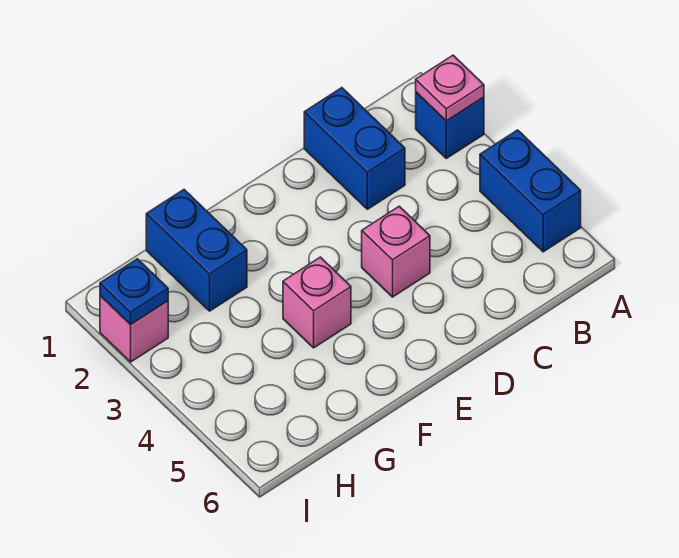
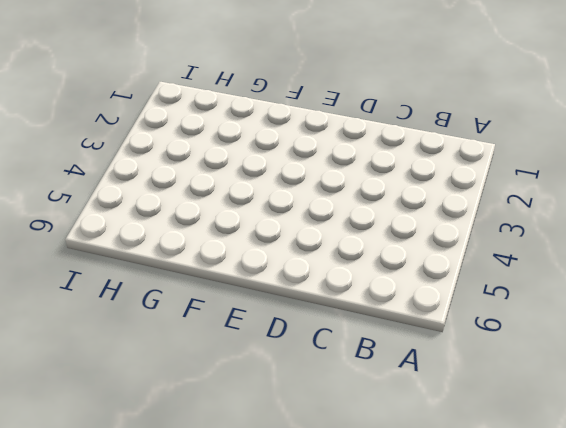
none -> blue 1x1 brick [416,92,484,158]
none -> blue 1x2 brick [480,130,581,252]

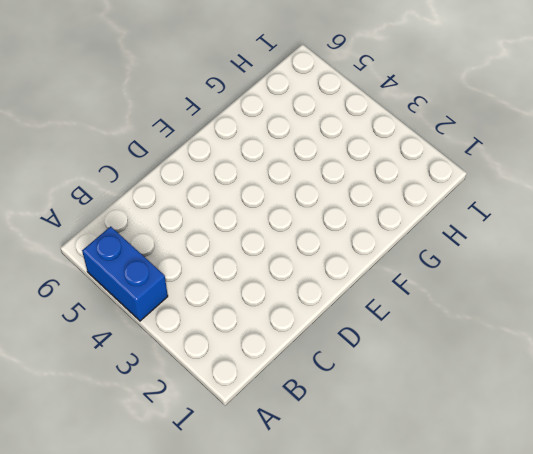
none -> blue 1x1 brick [416,92,484,158]
none -> blue 1x2 brick [304,88,405,209]

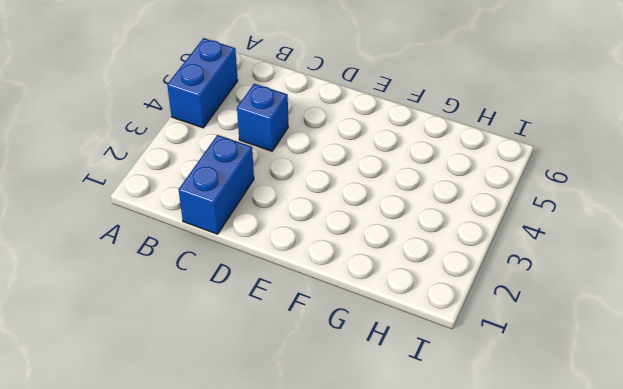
blue 1x1 brick [237,84,288,151] -> blue 1x1 brick moved to [416,92,484,158]
none -> pink 1x1 brick [362,206,430,297]
none -> pink 1x1 brick [283,257,351,348]

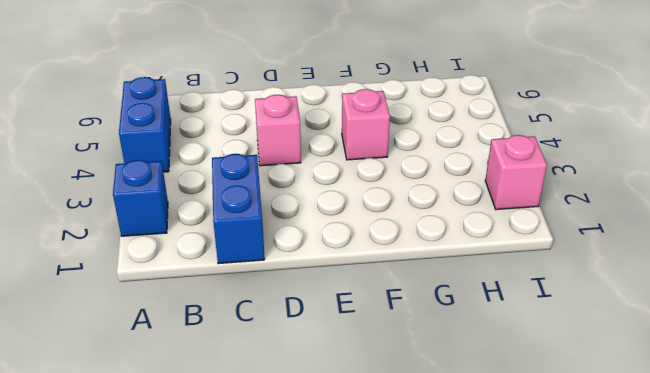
none -> blue 1x2 brick [146,190,247,311]
none -> pink 1x1 plate [416,55,484,121]

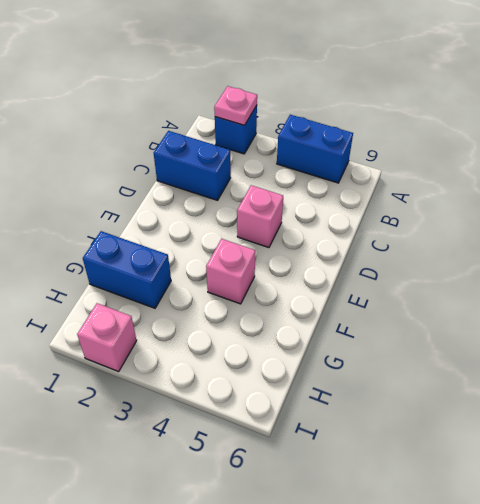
none -> blue 1x1 plate [100,259,168,324]

